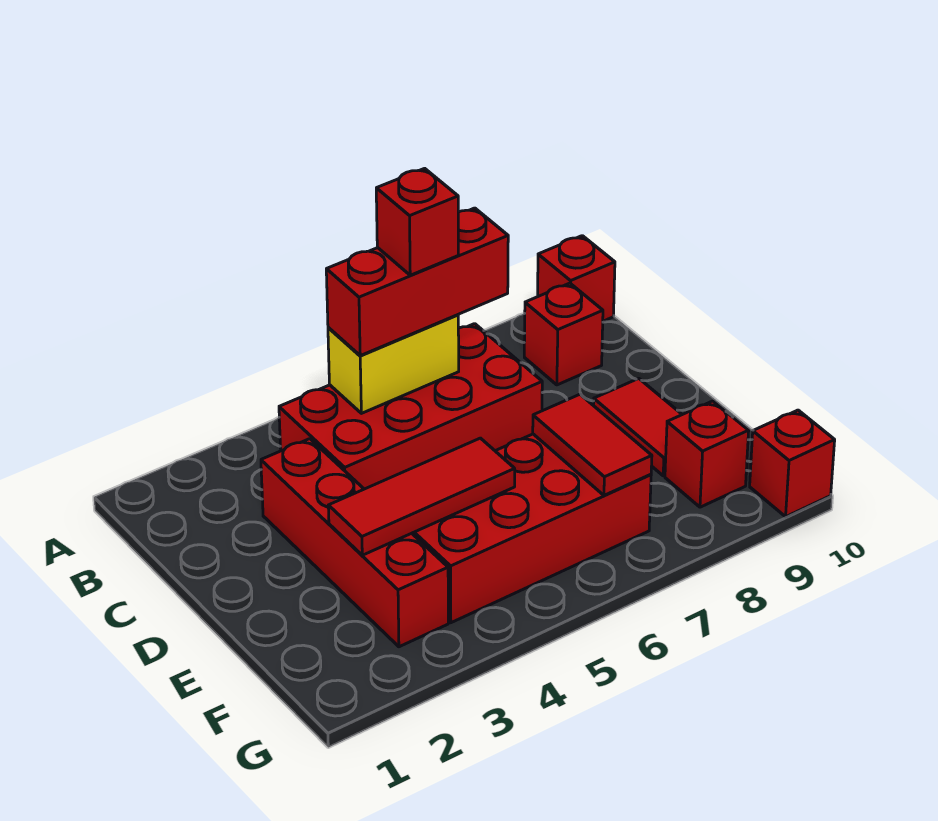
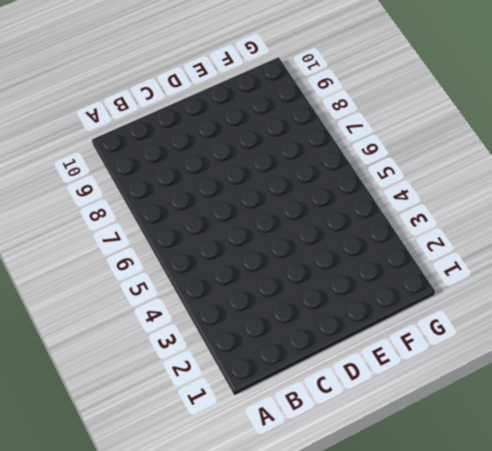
none -> red 1x1 brick [538,236,615,321]
none -> red 2x4 brick [279,324,542,489]
none -> red 1x1 brick [524,283,603,385]

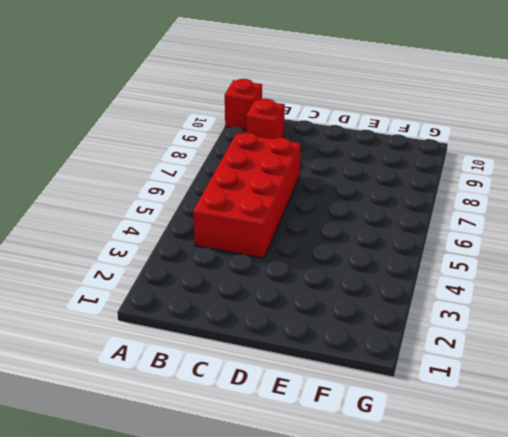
none -> red 1x4 brick [261,439,448,647]
none -> red 1x2 tile [594,379,682,476]
none -> red 2x4 brick [412,434,651,623]

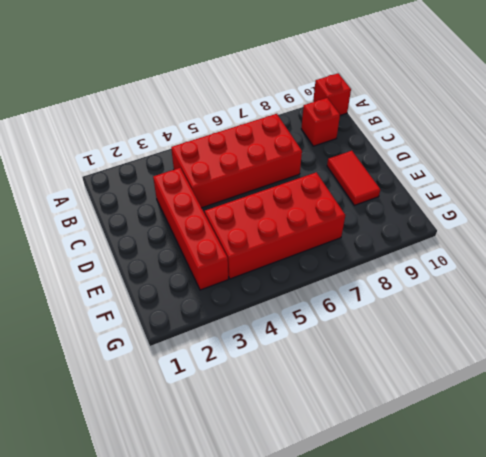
none -> red 1x1 brick [665,401,749,507]
none -> red 1x1 brick [750,410,835,517]
none -> yellow 1x2 brick [328,315,459,413]

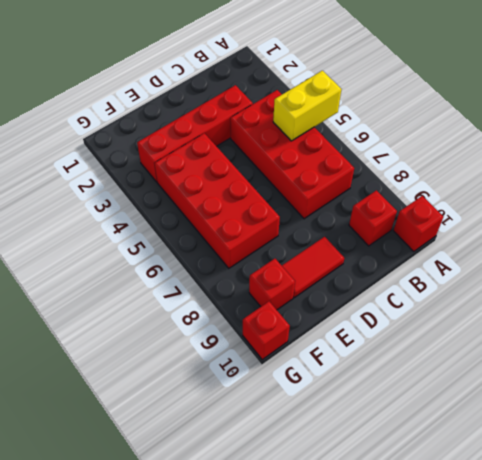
yellow 1x2 brick [273,71,342,141] -> yellow 1x2 brick turned to [328,315,459,413]
none -> red 1x3 tile [328,438,515,555]
none -> red 1x2 tile [533,394,652,495]
none -> red 1x3 brick [326,208,508,356]

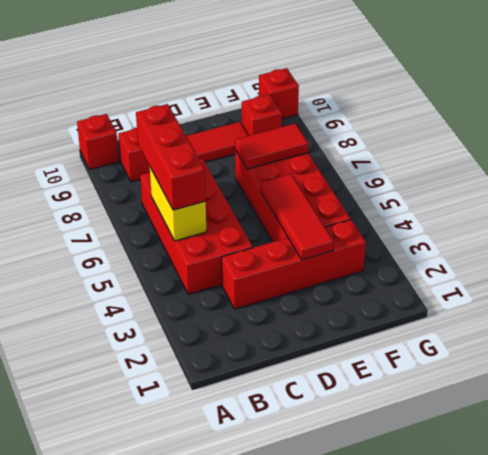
none -> red 1x1 brick [376,168,458,275]

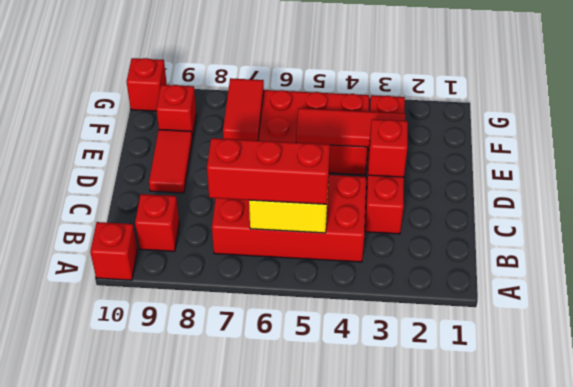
red 1x1 brick [368,119,408,177] -> red 1x1 brick moved to [376,168,458,275]

